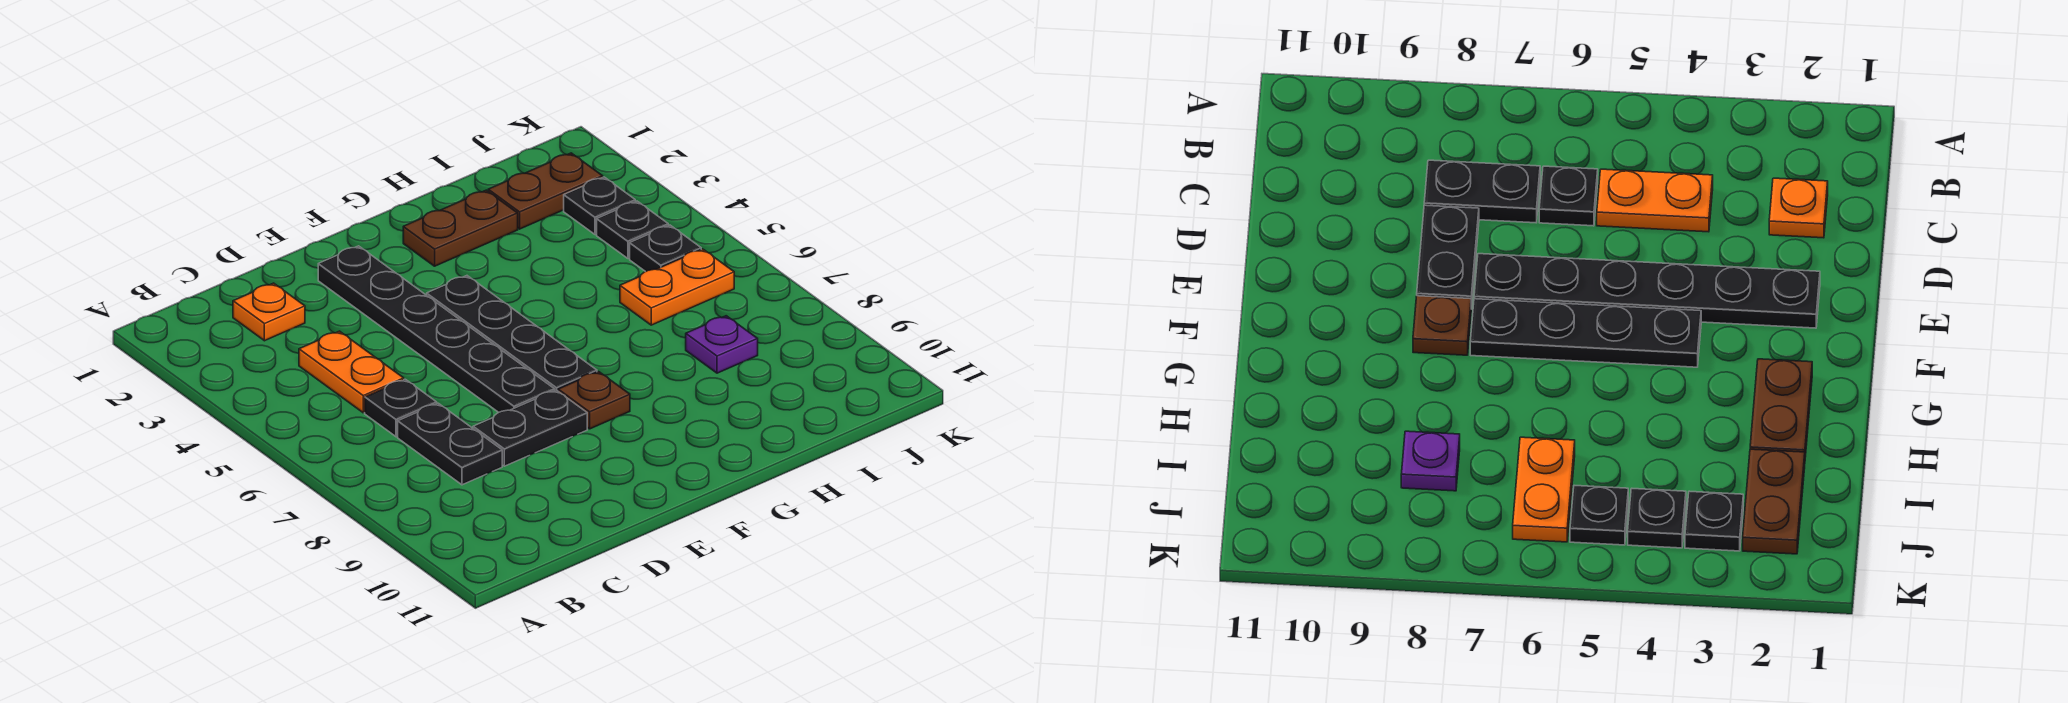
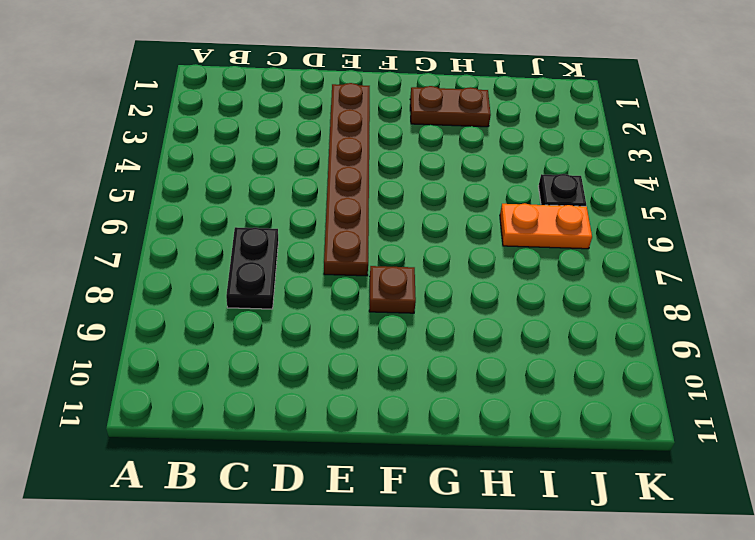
brown 1x6 plate [324,83,370,276] -> black 1x6 plate [318,246,555,412]
none -> orange 1x1 plate [233,283,305,341]
none -> orange 1x2 plate [299,331,404,413]
none -> black 1x1 plate [365,379,437,437]

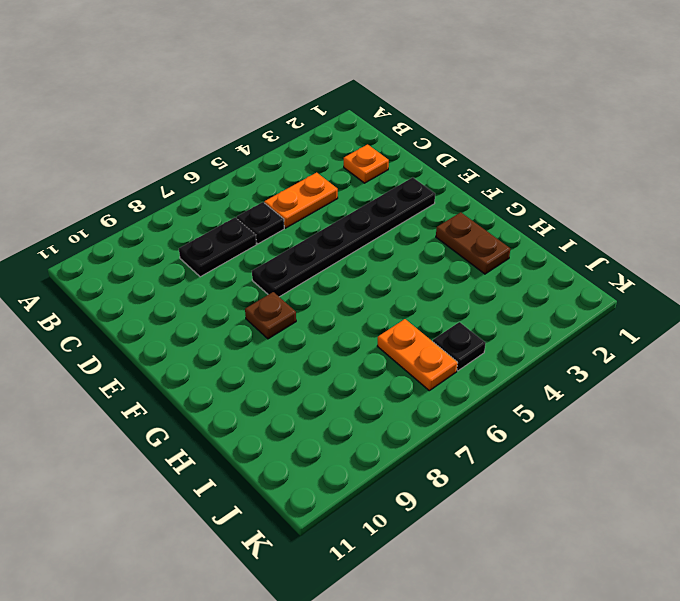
none -> black 1x2 plate [473,390,587,466]
none -> black 1x4 plate [427,276,597,391]
none -> brown 1x2 plate [488,153,603,229]

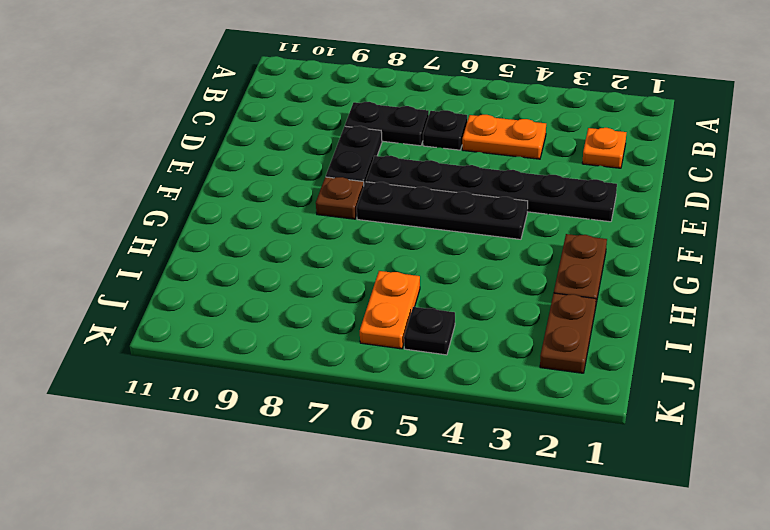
none -> purple 1x1 plate [686,316,758,373]
none -> black 1x1 plate [564,177,635,235]
none -> black 1x1 plate [597,201,668,258]

